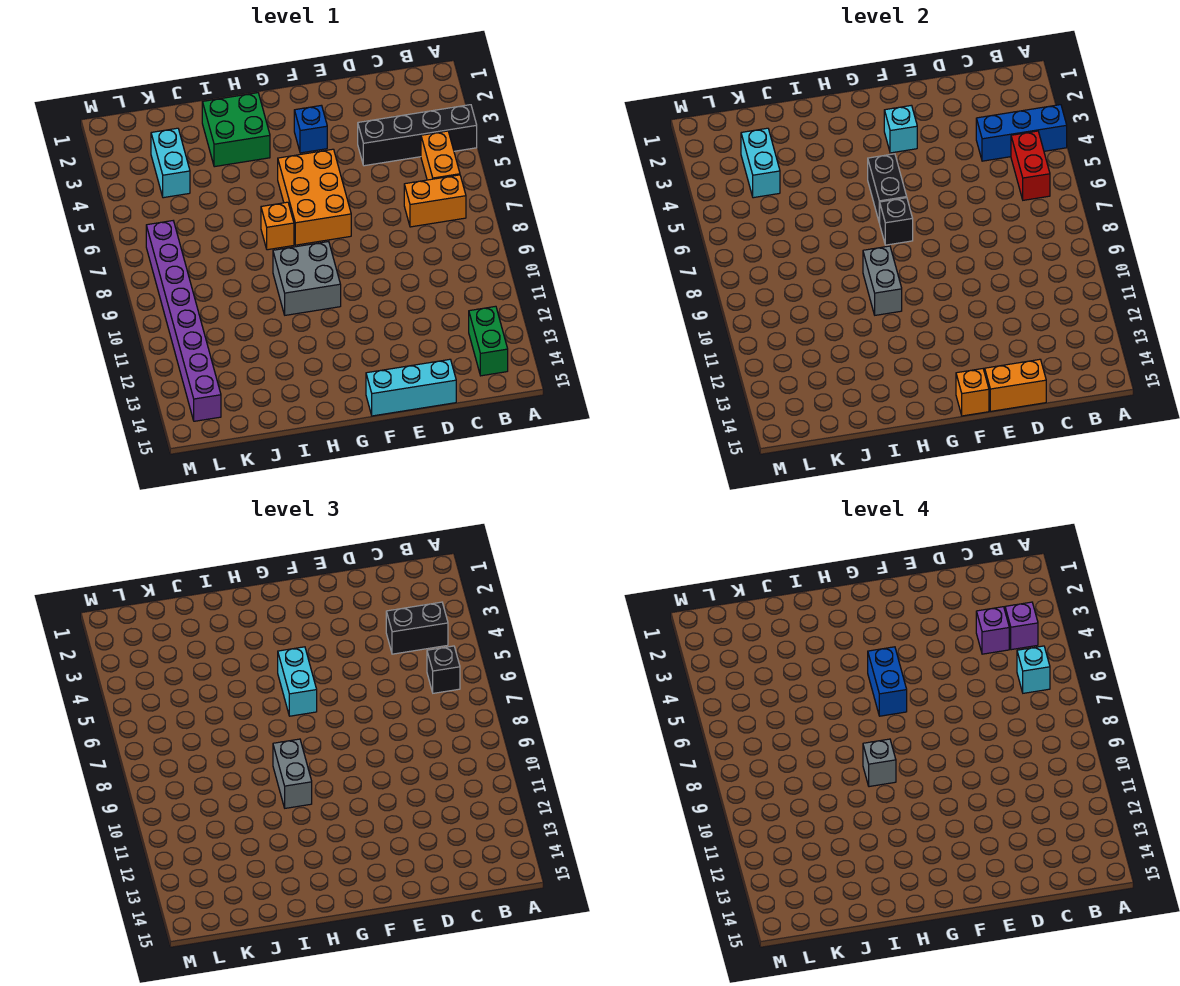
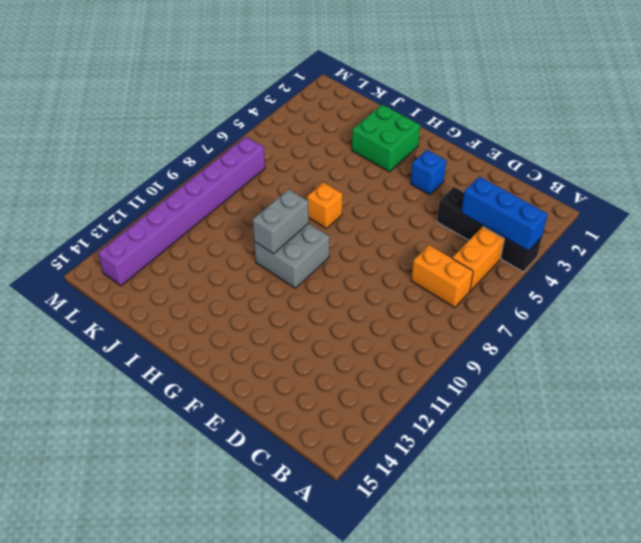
none -> green 1x2 brick [469,306,508,376]
none -> cyan 1x3 brick [366,359,456,416]
none -> orange 2x3 brick [278,149,351,245]
none -> cyan 1x2 brick [151,128,190,198]

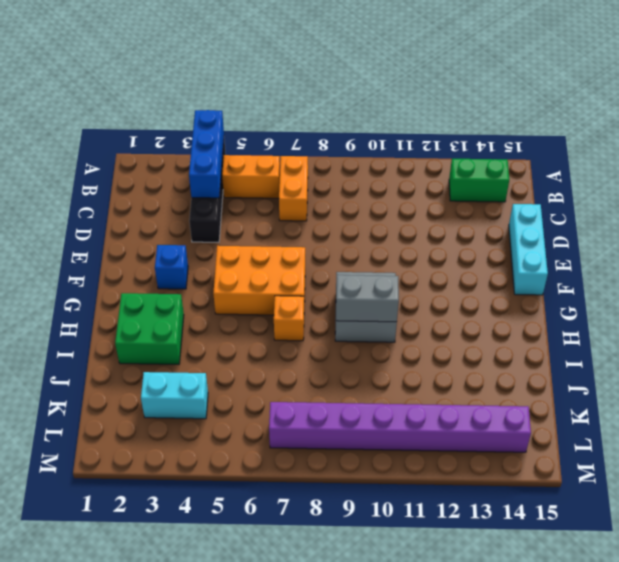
none -> red 1x2 brick [1011,131,1050,200]
none -> orange 1x2 brick [985,359,1046,411]
none -> cyan 1x1 brick [884,105,917,153]
none -> orange 1x1 brick [956,369,989,416]

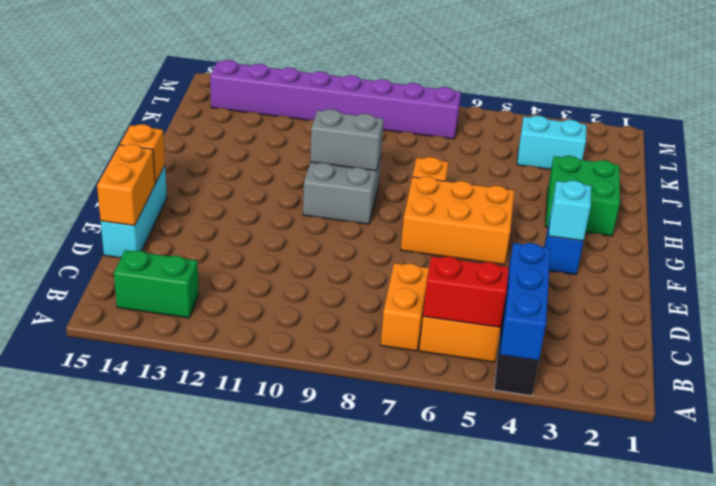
none -> black 1x2 brick [868,154,907,223]
none -> black 1x1 brick [880,198,913,245]
none -> cyan 1x2 brick [741,128,780,198]
none -> black 1x2 brick [386,602,448,654]

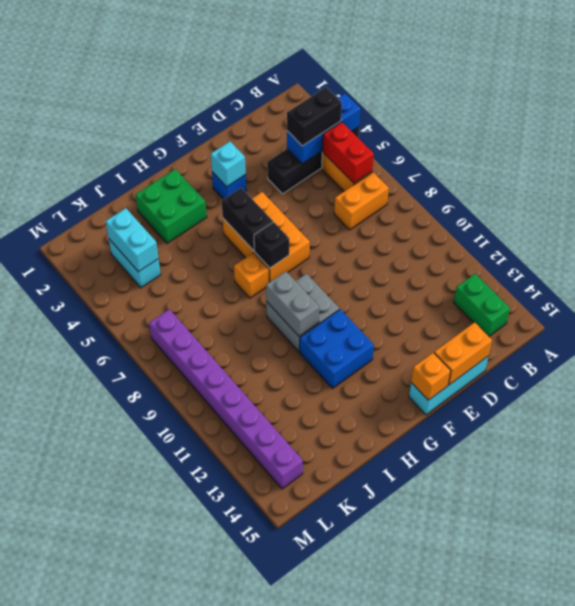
blue 2x2 brick [300,309,374,388] -> none
none -> black 1x1 brick [427,646,460,693]
none -> cyan 1x2 brick [278,647,317,716]
none -> grey 1x2 brick [273,739,312,808]
none -> purple 1x1 brick [1005,602,1038,650]

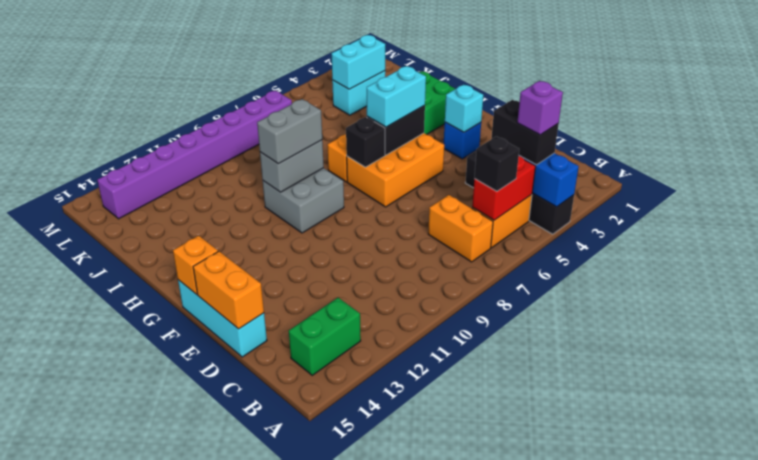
none -> cyan 1x1 brick [1017,646,1050,693]
none -> purple 1x1 brick [976,607,1009,654]
none -> blue 1x2 brick [868,647,907,716]
none -> grey 1x1 brick [863,739,896,787]

